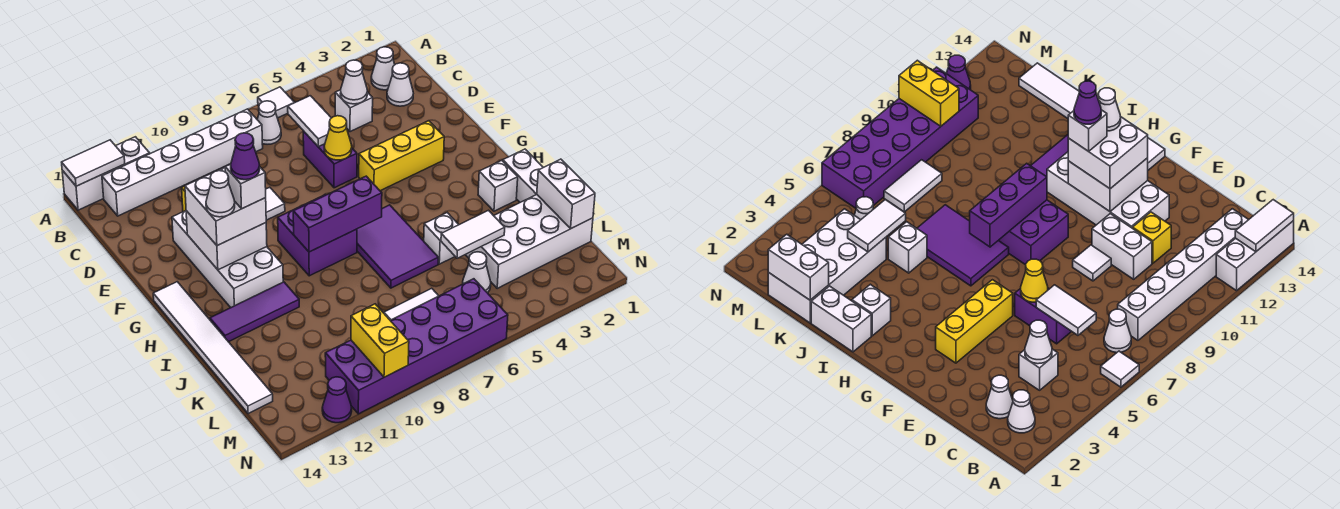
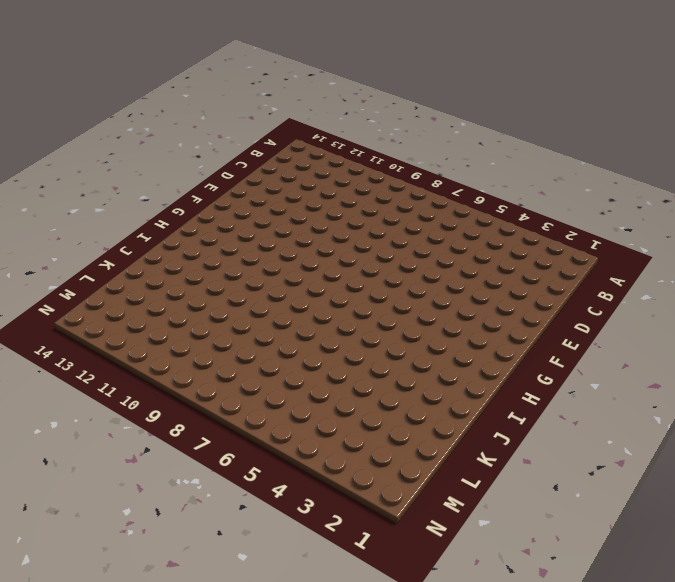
none -> white 1x1 tile [258,87,295,118]
none -> white 1x3 brick [62,137,150,210]
none -> white 1x1 cone [371,47,395,90]
none -> white 1x1 cone [257,101,281,144]

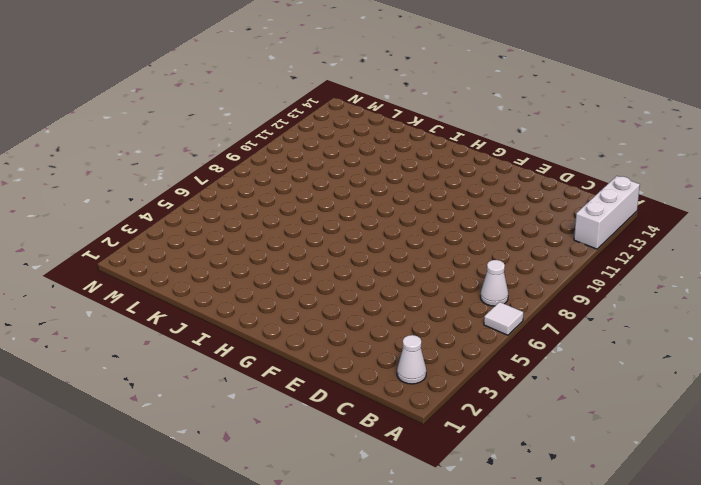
none -> white 1x6 brick [102,109,263,216]
none -> white 1x1 cone [387,63,413,106]
none -> white 1x1 brick [335,90,373,132]
none -> purple 1x2 brick [303,131,357,188]

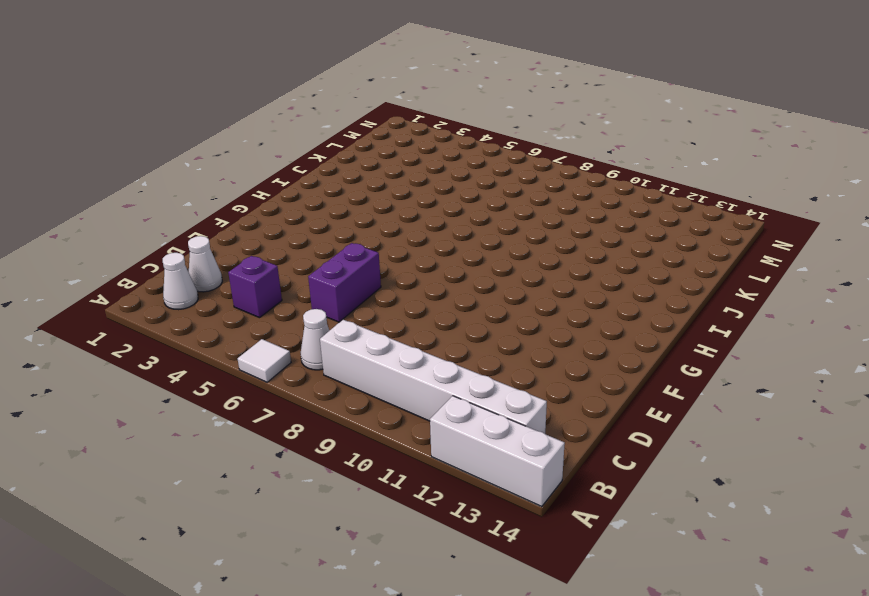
purple 1x1 brick [228,256,282,318] -> white 1x1 brick [335,90,373,132]
none -> white 1x2 brick [1092,214,1152,279]
none -> yellow 1x1 brick [1133,212,1171,263]
none -> white 1x1 tile [266,187,285,220]
none -> white 2x4 brick [172,211,283,308]

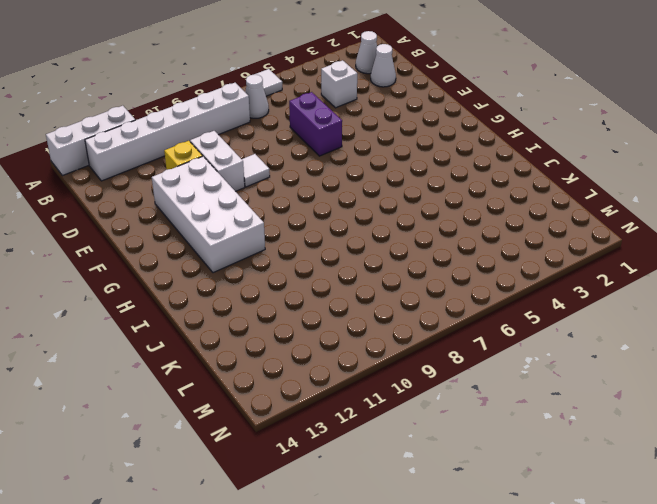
none -> yellow 1x3 brick [359,121,444,191]
none -> purple 2x2 brick [278,195,357,276]
none -> white 1x6 tile [153,282,273,414]
none -> purple 2x3 tile [357,205,438,288]

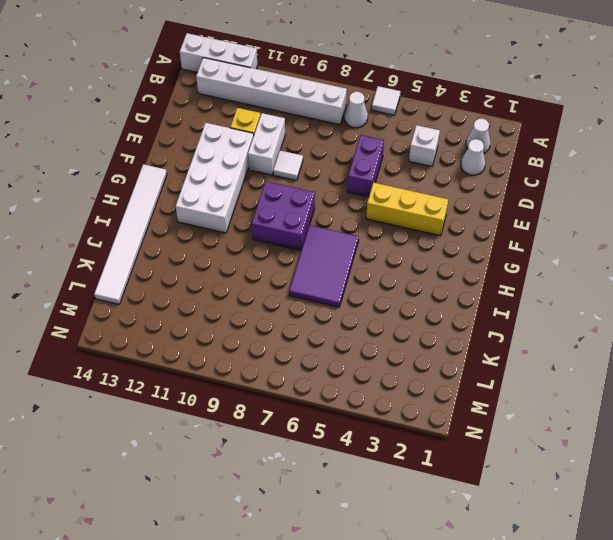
none -> white 1x2 brick [503,149,543,202]
none -> white 1x1 brick [478,160,518,211]
none -> purple 1x3 tile [210,282,299,342]
none -> white 1x1 brick [424,213,459,264]

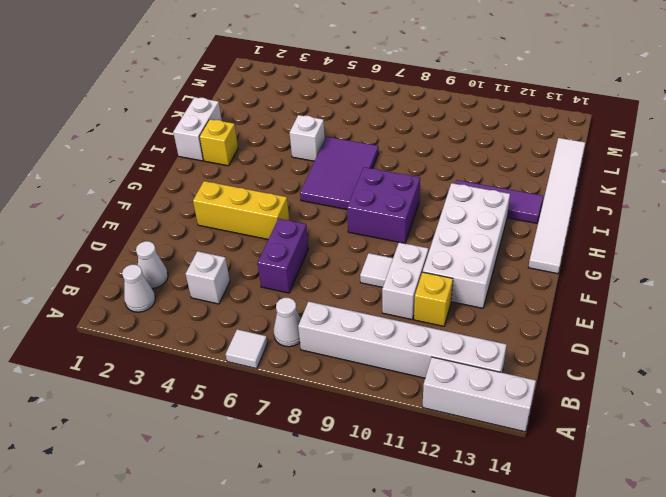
yellow 1x1 brick [200,119,238,166] -> white 1x1 brick [478,160,518,211]
none -> white 2x4 brick [466,195,593,288]
none -> white 1x1 cone [463,252,491,293]
none -> white 1x2 tile [384,288,438,320]
none -> purple 2x6 brick [325,279,508,414]

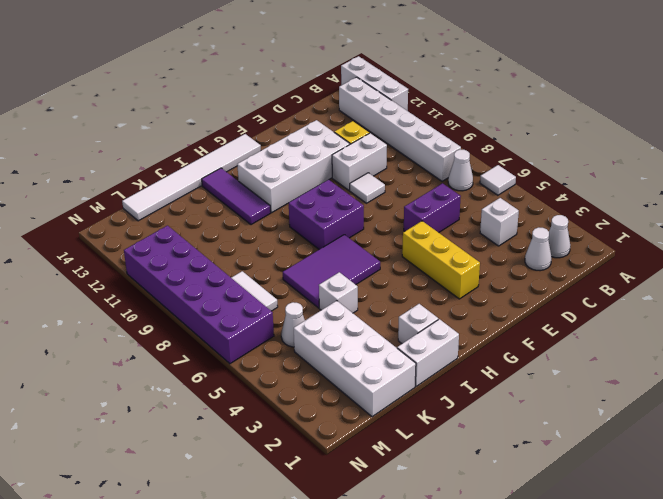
none -> purple 1x1 cone [322,377,352,423]
none -> white 1x2 tile [62,140,125,186]
none -> white 1x1 cone [340,60,367,104]
none -> white 1x2 tile [288,96,331,147]

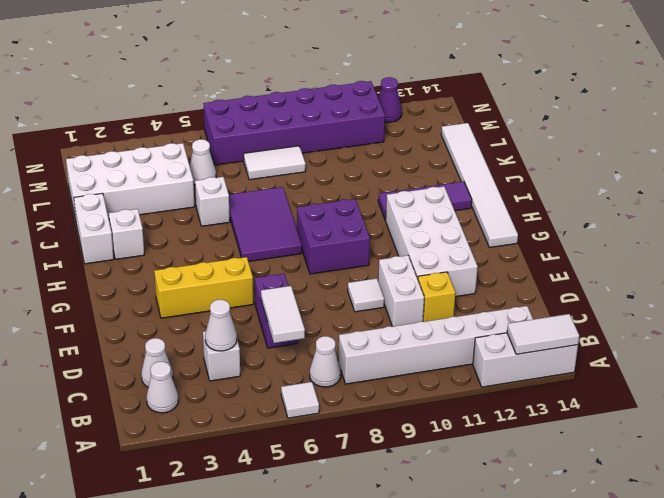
none -> yellow 1x1 cone [324,116,352,160]
none -> white 2x2 brick [186,211,267,270]
none -> purple 1x3 brick [293,176,382,252]
none -> white 1x2 brick [537,159,595,228]

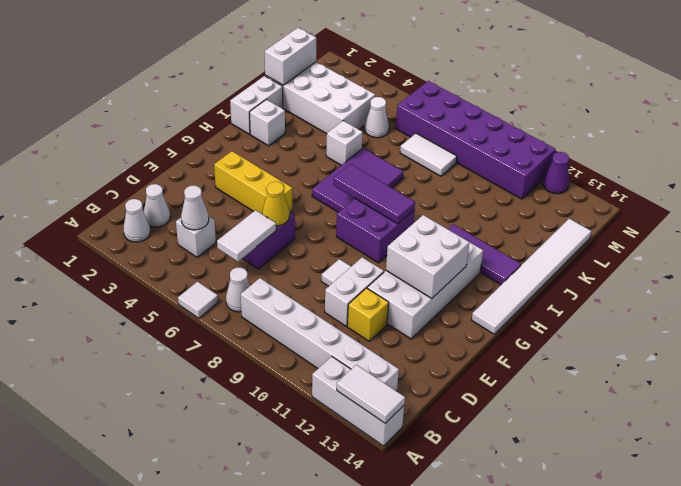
purple 1x3 tile [334,164,415,224] -> purple 1x3 brick [293,176,382,252]
none -> white 1x2 tile [441,210,505,258]
none -> yellow 1x2 brick [351,304,409,377]
none -> white 2x2 brick [185,167,266,246]
none -> white 1x1 brick [225,164,266,209]

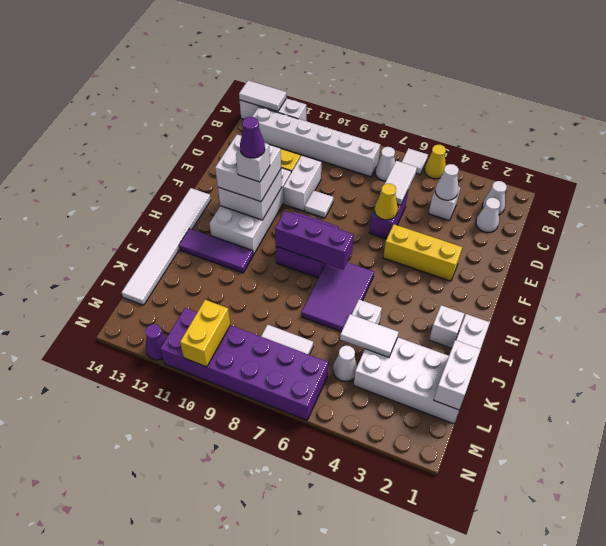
yellow 1x1 cone [424,145,446,179] -> none
none -> white 1x1 cone [206,171,235,217]

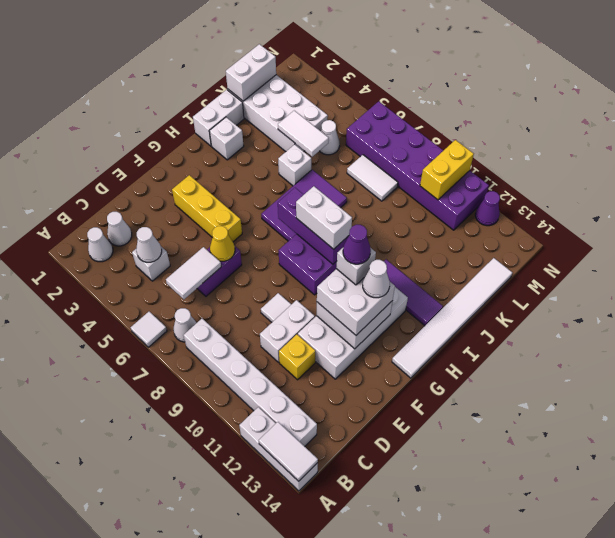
white 1x2 brick [296,186,352,249] -> none

